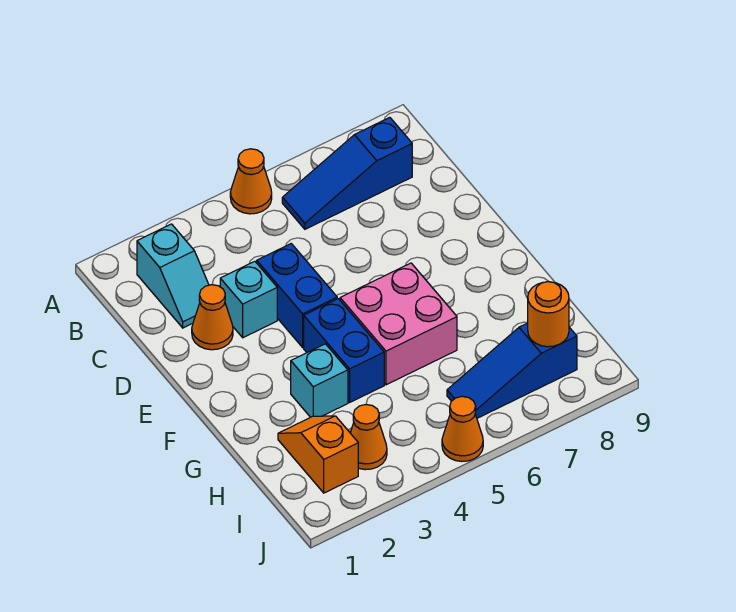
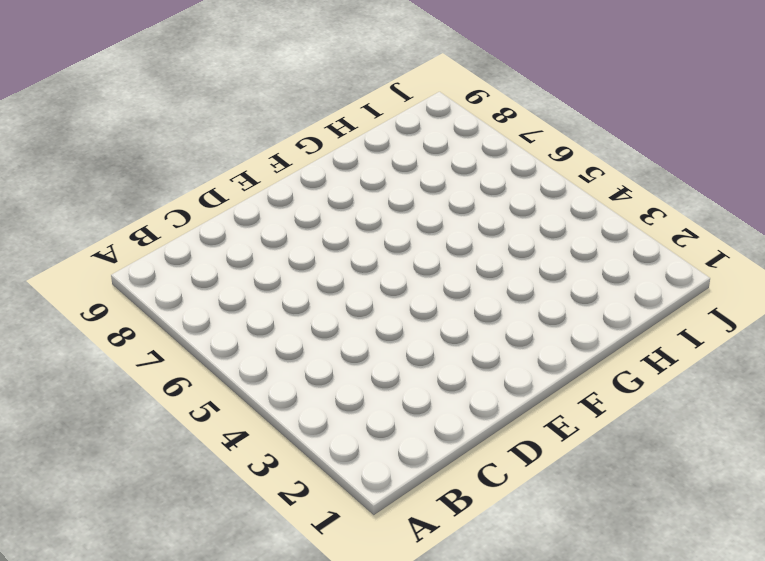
none -> orange 1x1 cone [230,149,272,214]
none -> cyan 1x2 slope [137,224,209,328]
none -> blue 1x3 slope [282,117,412,229]

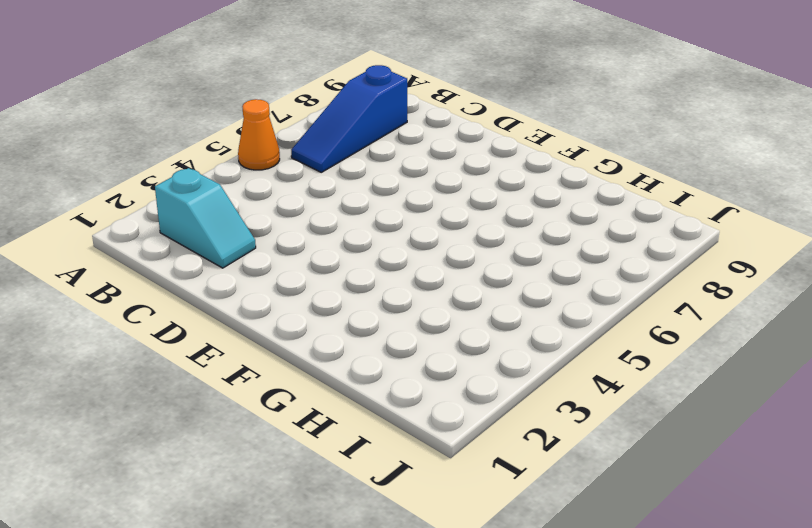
none -> orange 1x1 cone [192,284,233,350]
none -> cyan 1x1 brick [220,261,277,338]
none -> blue 1x2 brick [257,244,337,347]

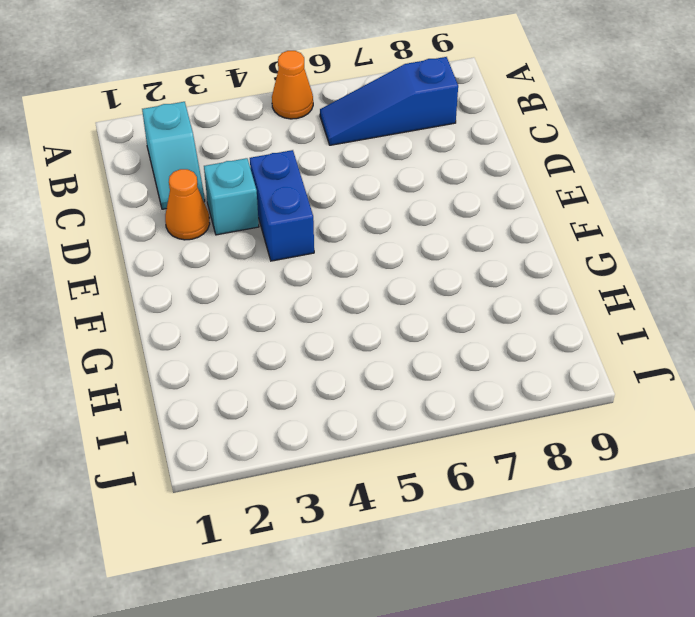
none -> blue 1x2 brick [304,299,384,402]
none -> pink 2x2 brick [340,263,457,385]
none -> cyan 1x1 brick [291,344,348,417]

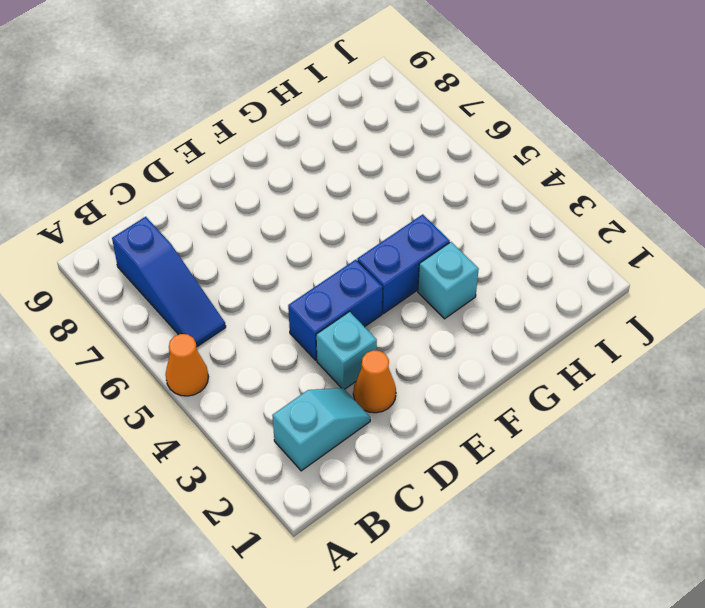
none -> pink 2x2 brick [340,263,457,385]
none -> orange 1x2 slope [278,416,358,493]
none -> orange 1x1 cone [350,404,387,470]

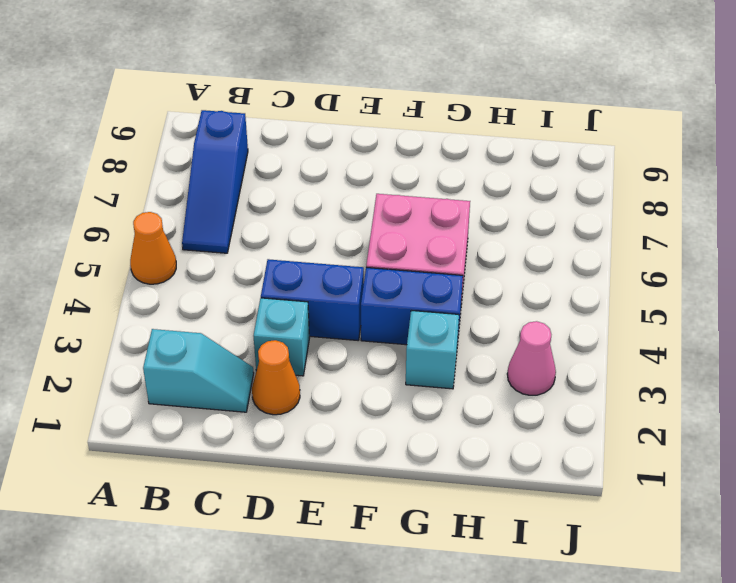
pink 1x1 cone [507,321,556,395] -> orange 1x1 cone [350,404,387,470]
none -> orange 1x2 slope [278,416,358,493]
none -> blue 1x3 slope [447,323,577,418]
none -> orange 1x1 cone [442,397,483,462]

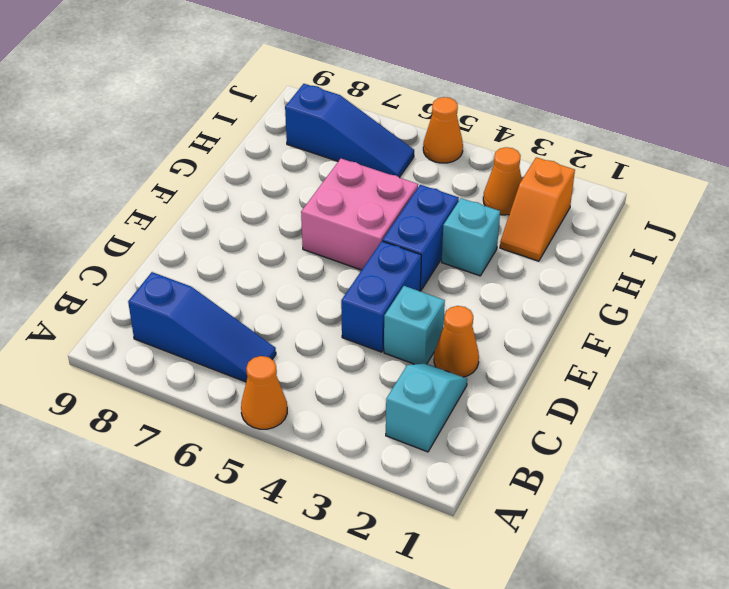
none -> orange 1x1 round brick [528,282,569,347]

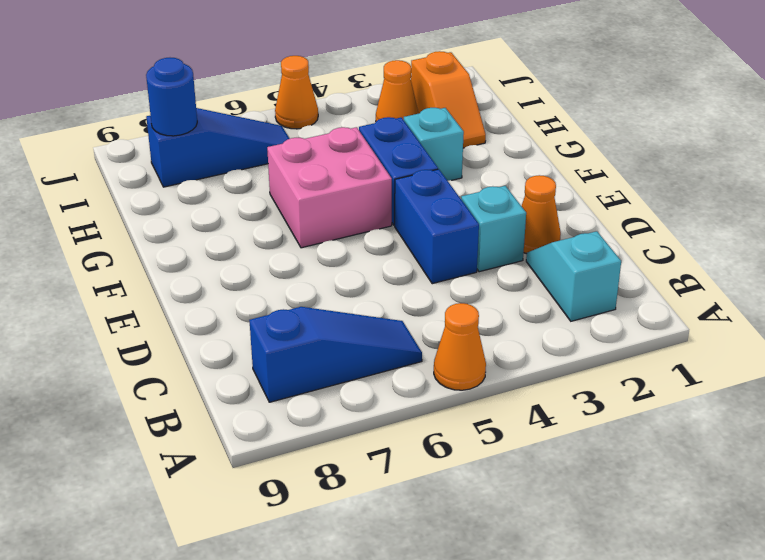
blue 1x1 round brick [146,58,197,136] -> orange 1x1 round brick [528,282,569,347]

